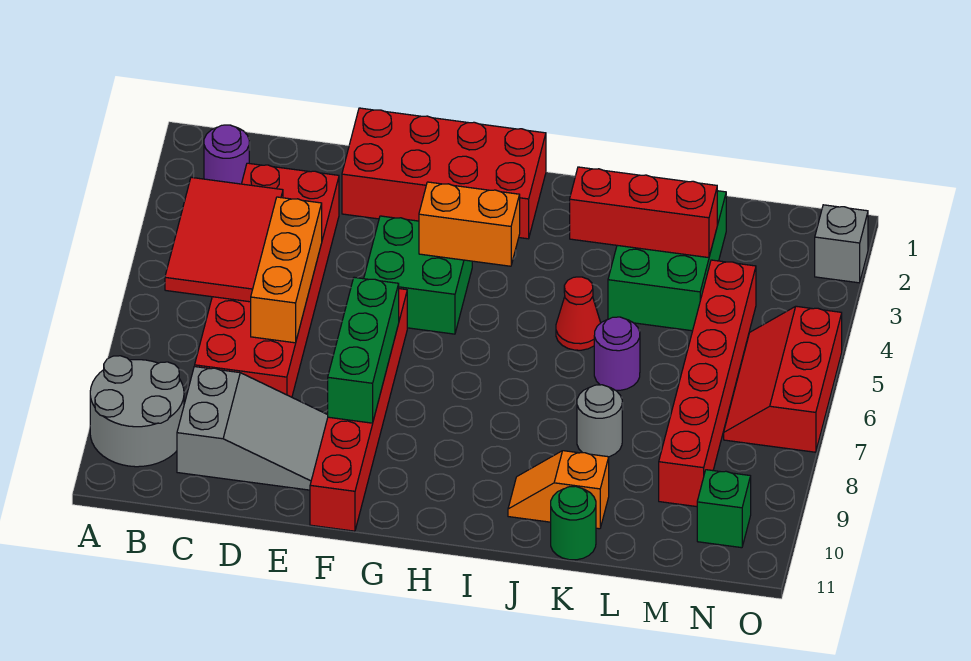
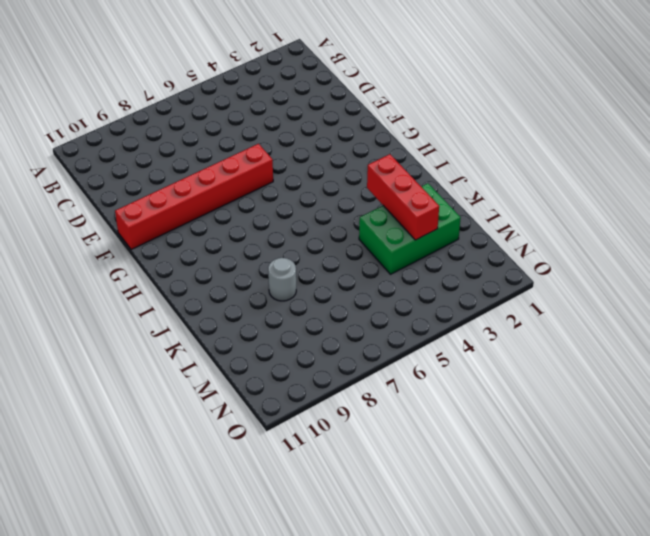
none -> grey 2x2 round brick [90,356,184,467]
none -> purple 1x1 round brick [204,125,249,184]
none -> red 2x6 brick [195,163,339,397]

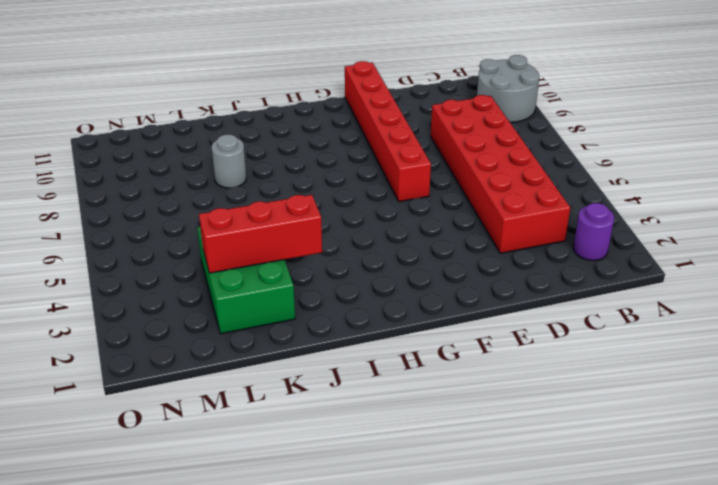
none -> grey 2x3 slope [177,366,328,490]
none -> red 2x4 brick [342,108,546,239]
none -> green 2x2 brick [364,216,472,334]

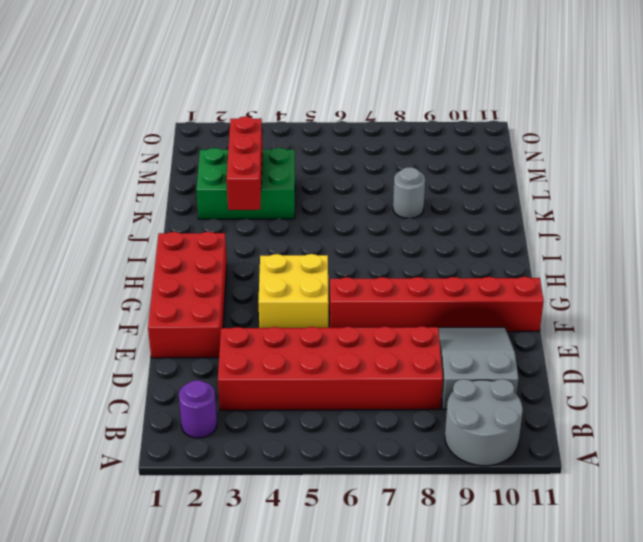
yellow 2x2 brick [258,254,329,328] -> green 2x2 brick [364,216,472,334]
none -> red 1x1 cone [556,277,601,350]
none -> orange 1x2 slope [508,451,609,529]
none -> purple 1x1 round brick [594,317,640,390]

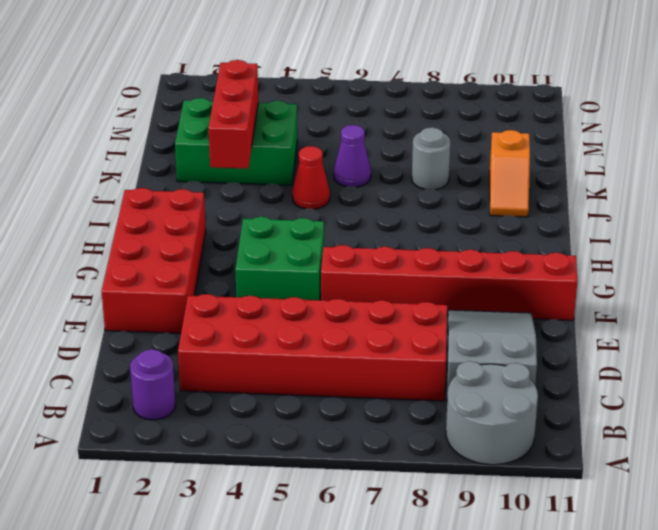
purple 1x1 cone [334,125,371,187] -> purple 1x1 round brick [594,317,640,390]
none -> green 1x1 round brick [551,486,596,560]
none -> red 1x6 brick [659,260,756,507]
none -> red 2x3 slope [724,306,842,452]

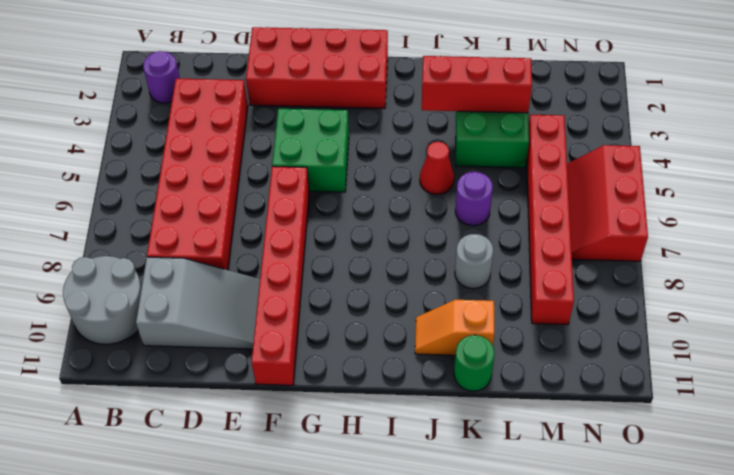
none -> green 1x1 brick [697,470,751,548]
none -> grey 1x1 brick [815,205,868,283]
none -> red 2x3 tile [165,177,283,302]

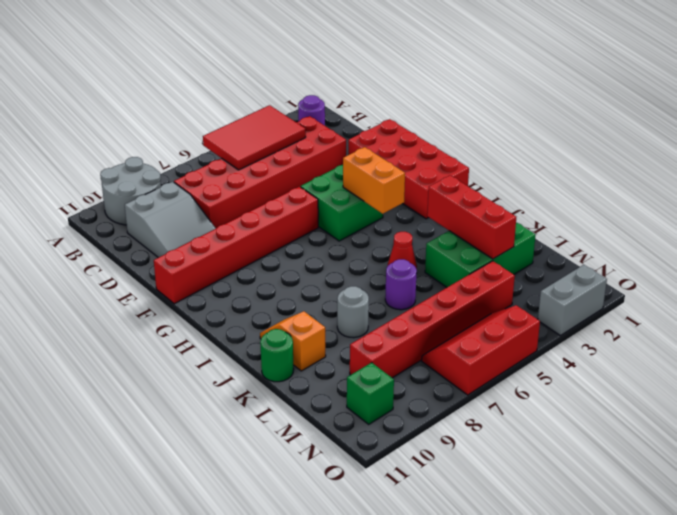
grey 1x2 brick [538,265,607,336] -> grey 1x1 brick [815,205,868,283]
none -> orange 1x3 brick [251,197,322,343]
none -> green 1x3 brick [328,277,399,423]

